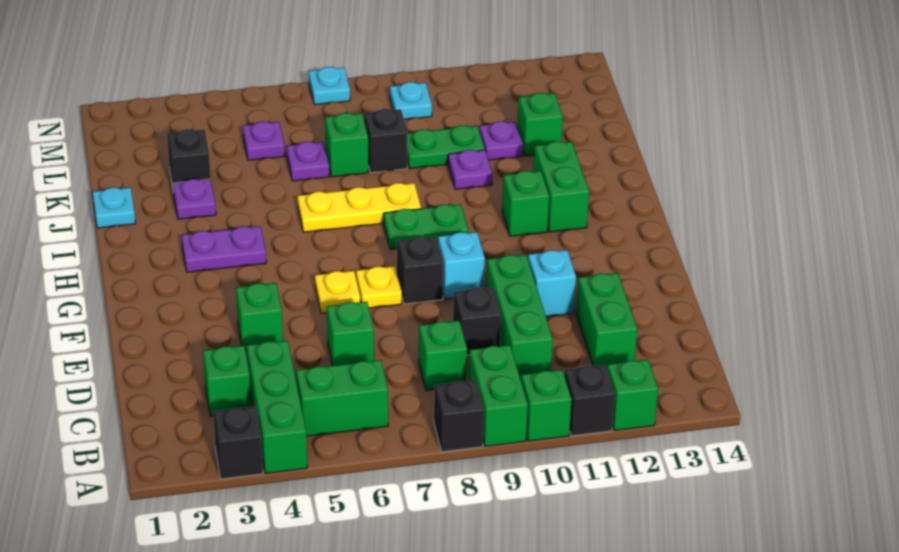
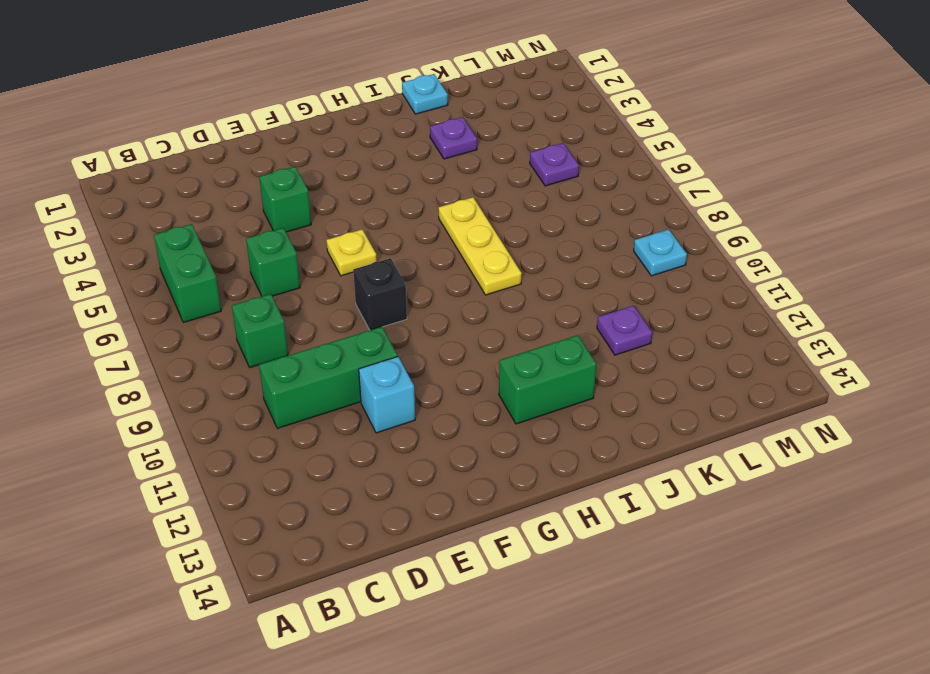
none -> black 1x1 brick [213,406,263,479]
none -> green 1x3 brick [247,340,307,474]
none -> black 1x1 brick [434,380,484,452]
none -> green 1x2 brick [469,345,528,446]

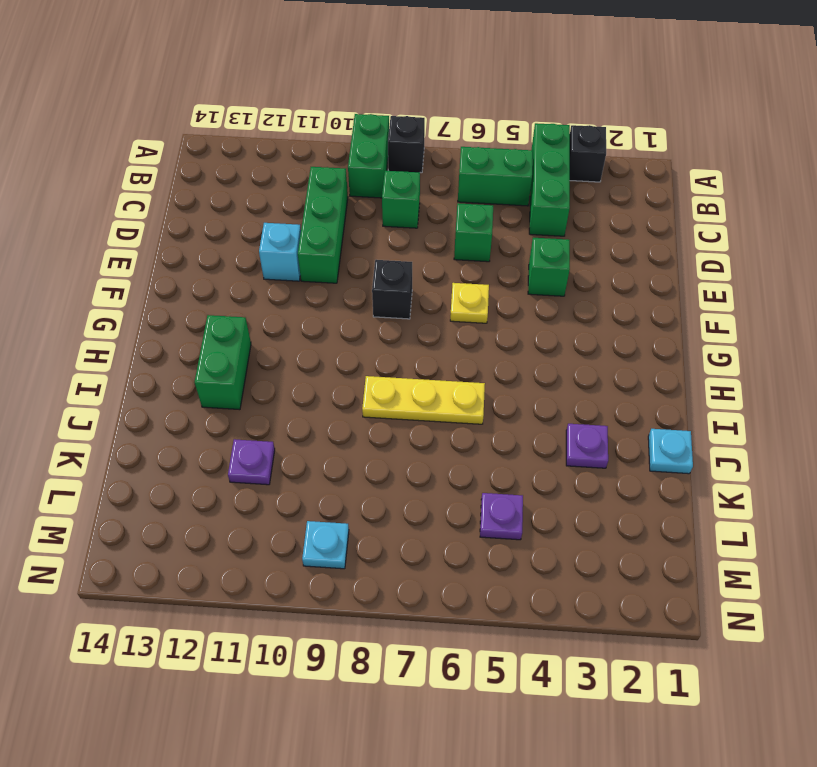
none -> green 1x1 brick [521,370,572,441]
none -> black 1x1 brick [564,365,615,436]
none -> green 1x1 brick [607,360,658,431]
none -> green 1x1 brick [203,346,251,416]

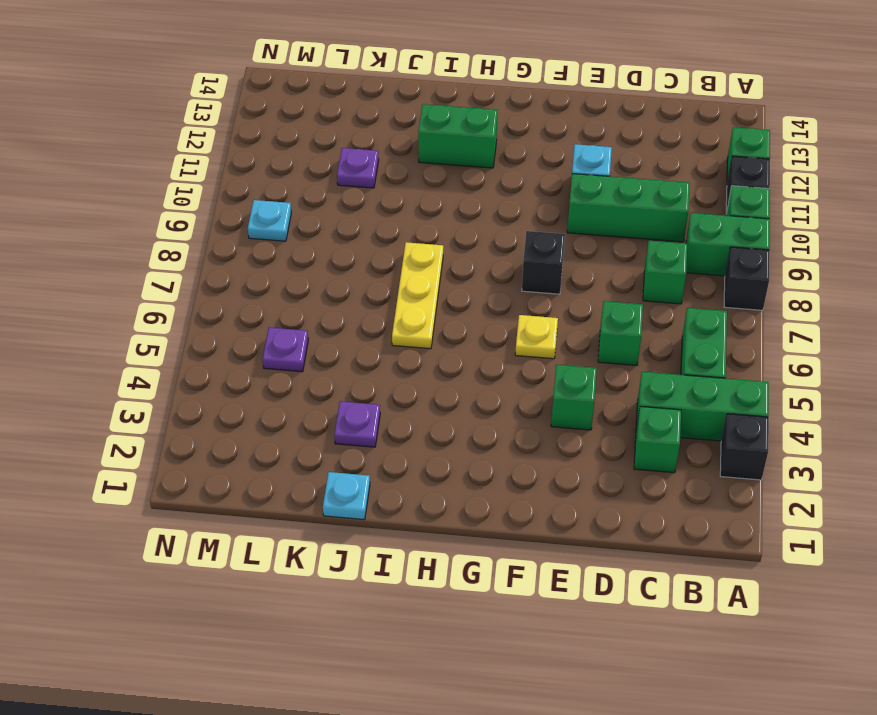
none -> green 1x2 brick [576,273,637,368]
none -> black 1x1 brick [453,287,501,355]
none -> yellow 1x1 plate [356,266,402,308]
none -> cyan 1x1 brick [438,232,485,299]

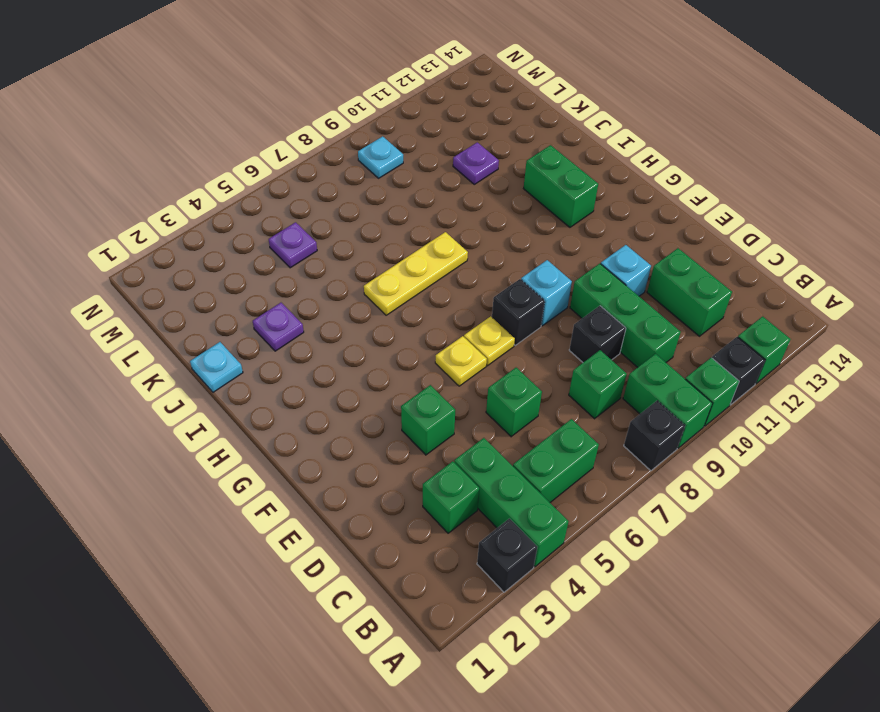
none -> purple 1x2 plate [182,226,266,272]
none -> green 1x2 plate [384,204,468,250]
none -> green 1x1 brick [502,171,549,236]
none -> purple 1x1 plate [448,150,492,189]

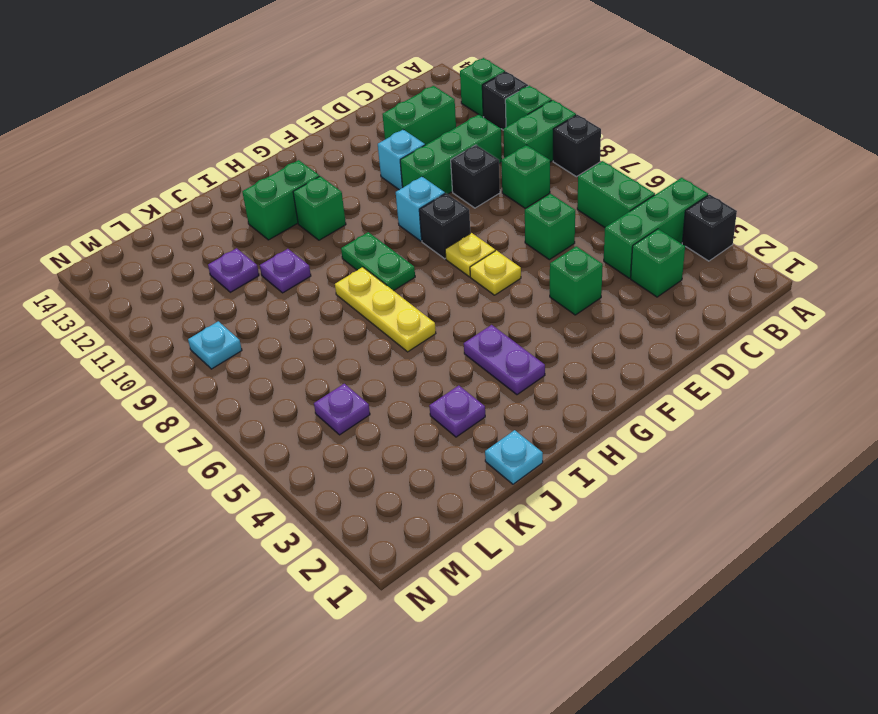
none -> black 1x1 brick [167,129,211,193]
none -> purple 1x1 plate [287,142,329,181]
none -> green 1x1 brick [325,113,368,177]
none -> black 1x1 brick [364,109,407,173]

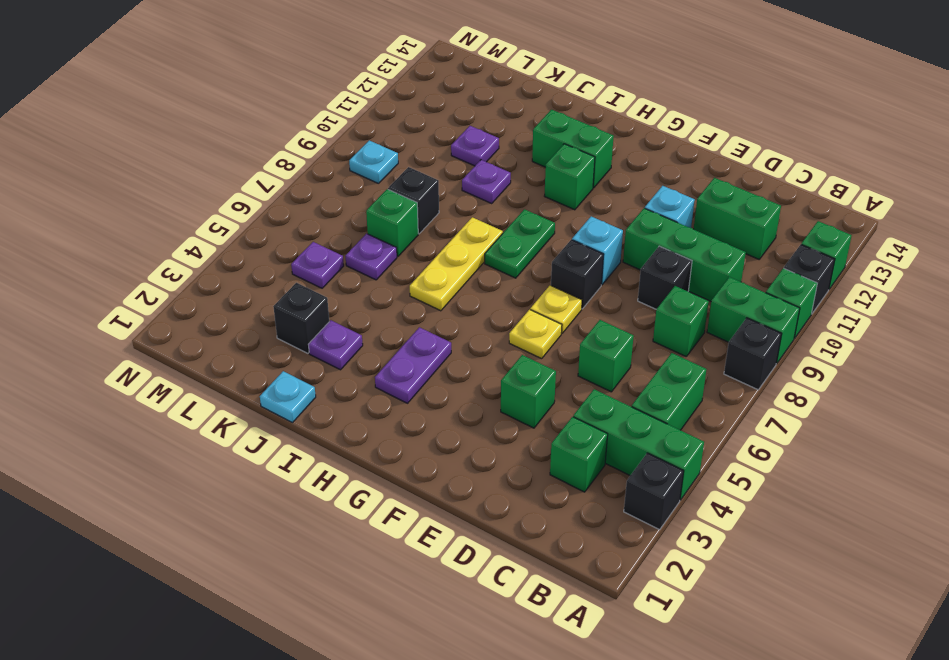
none -> green 1x2 plate [407,125,485,169]
none -> green 1x1 brick [517,93,563,156]
none -> cyan 1x1 plate [309,67,350,105]

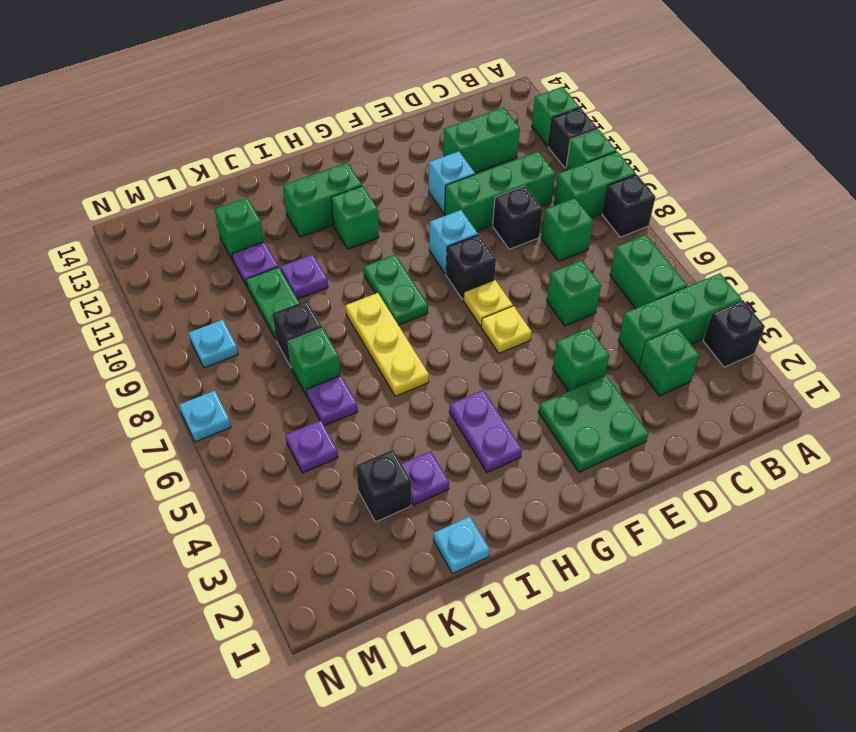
green 2x2 plate [538,375,649,472] -> none

